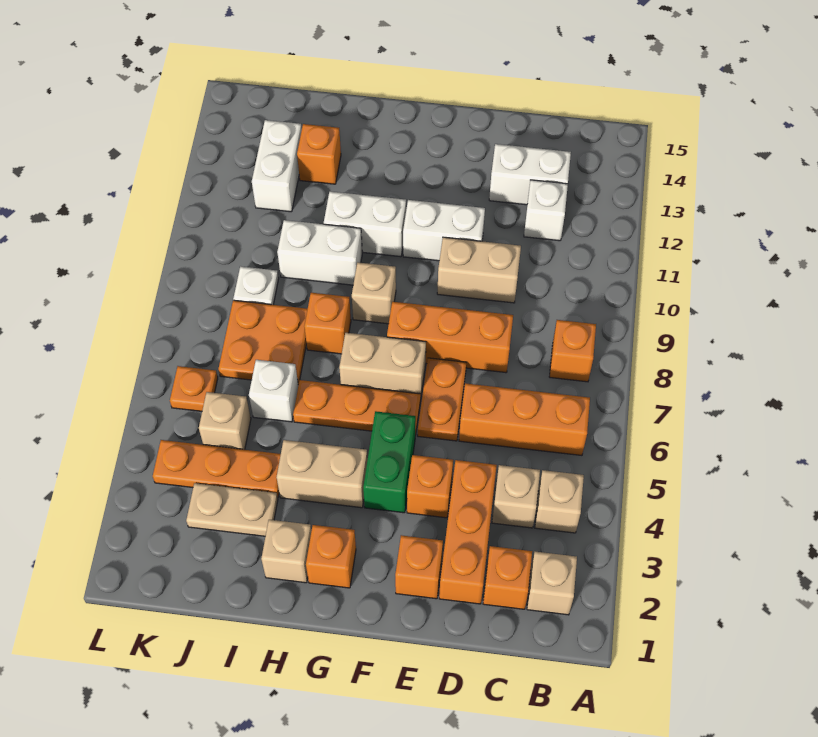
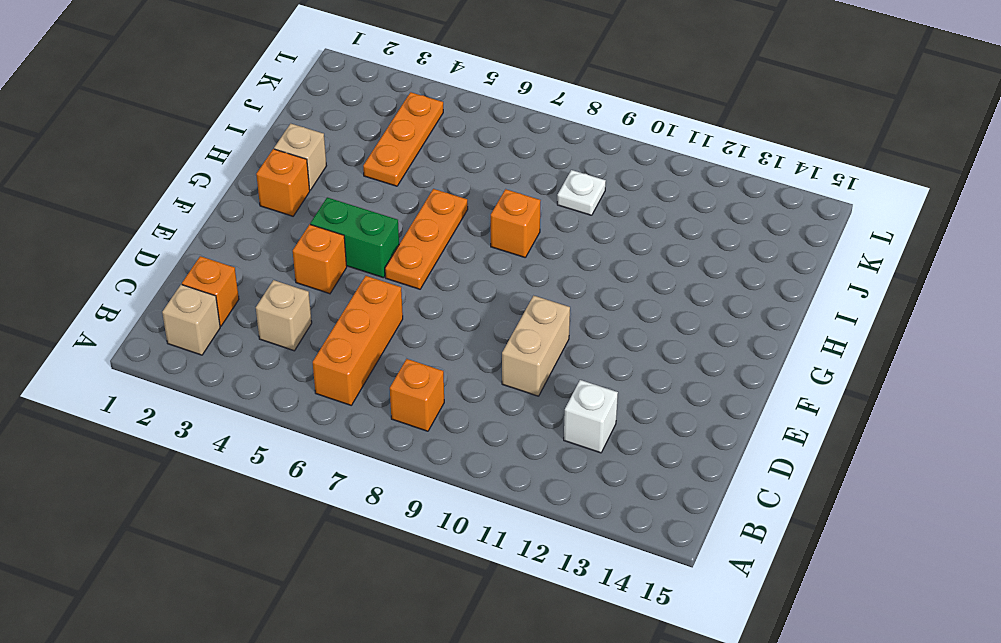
none -> tan 1x1 brick [535,470,584,533]
none -> white 1x2 brick [489,144,571,205]
none -> orange 1x3 brick [439,460,497,604]
none -> orange 1x3 brick [387,302,513,373]

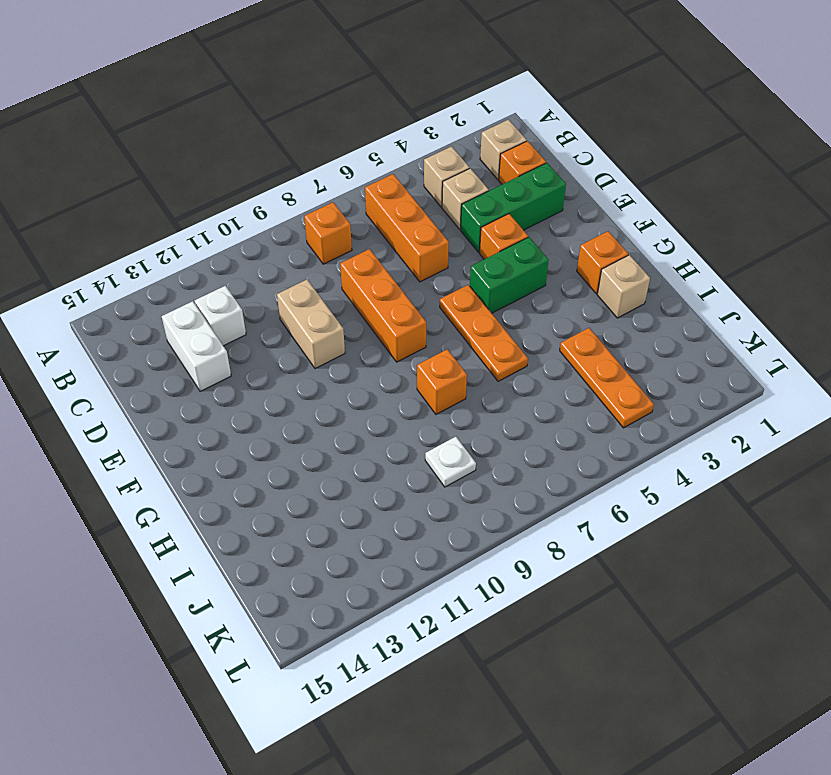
green 1x3 brick [461,163,566,252] -> orange 1x3 brick [439,460,497,604]
none -> orange 1x1 brick [395,535,443,599]
none -> orange 1x2 plate [418,358,466,441]
none -> white 1x2 brick [403,200,485,261]
none -> tan 1x2 brick [339,333,426,394]

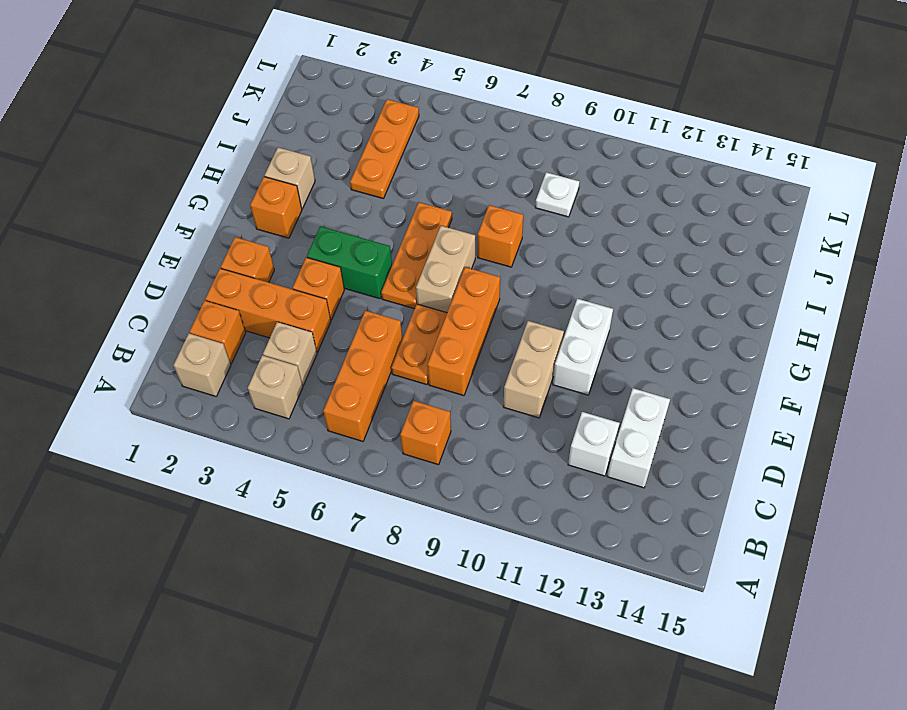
orange 1x2 plate [391,304,447,385] -> orange 1x2 plate turned to [418,358,466,441]
none -> tan 1x2 brick [277,440,368,508]
none -> tan 1x1 brick [352,262,396,324]
none -> white 1x2 brick [324,191,406,257]
none -> white 1x2 brick [277,220,362,285]

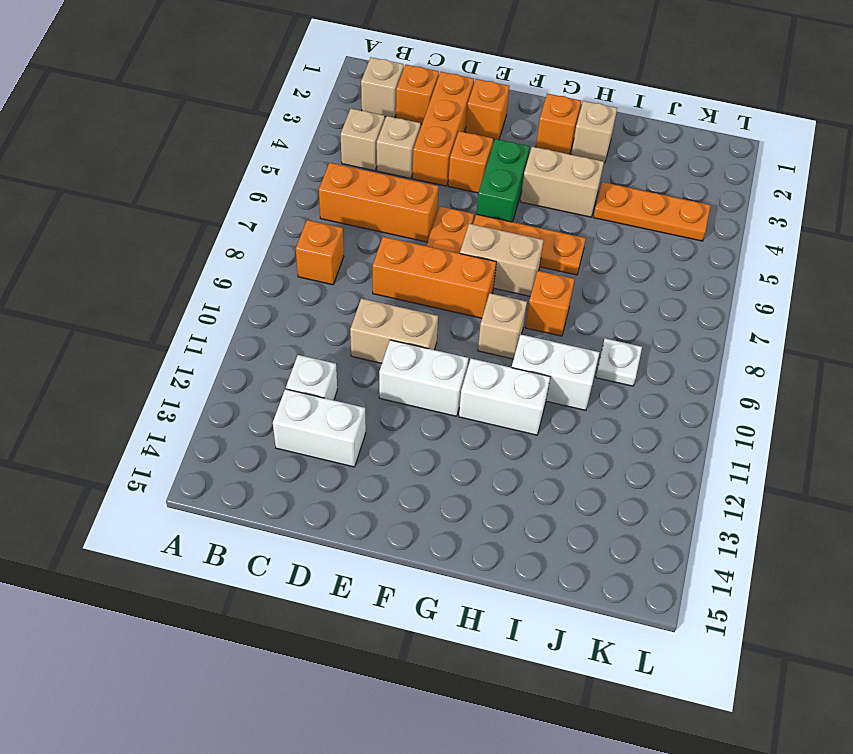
none -> tan 1x2 plate [186,483,278,536]
none -> white 1x1 brick [249,360,298,422]
none -> orange 2x2 plate [219,300,307,385]
none -> orange 1x1 brick [297,124,341,184]

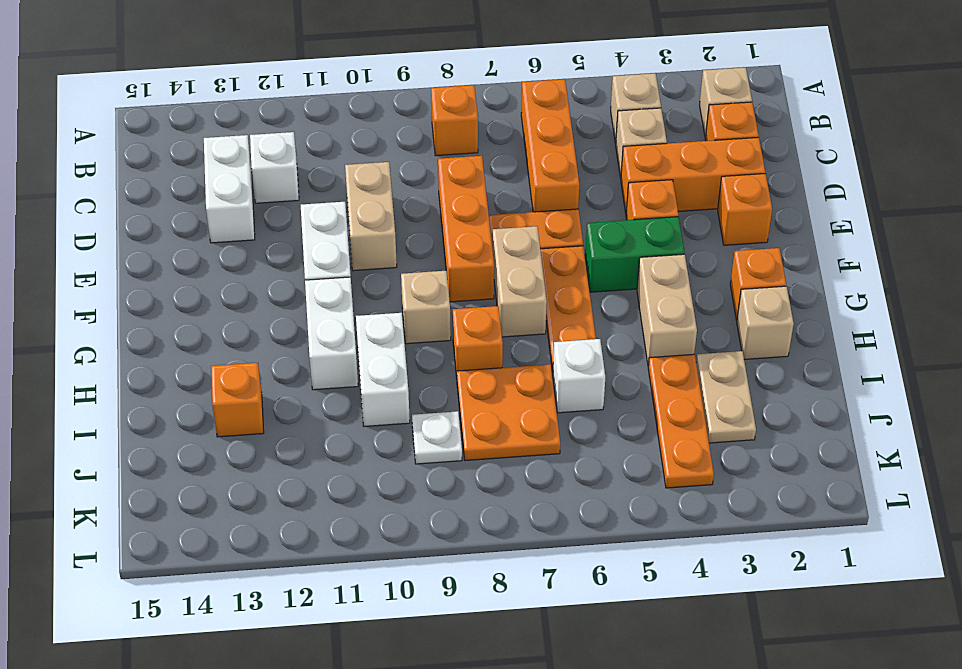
none -> tan 1x1 brick [199,392,251,450]
none -> white 1x2 brick [252,120,302,212]
none -> orange 1x1 plate [170,366,218,411]

